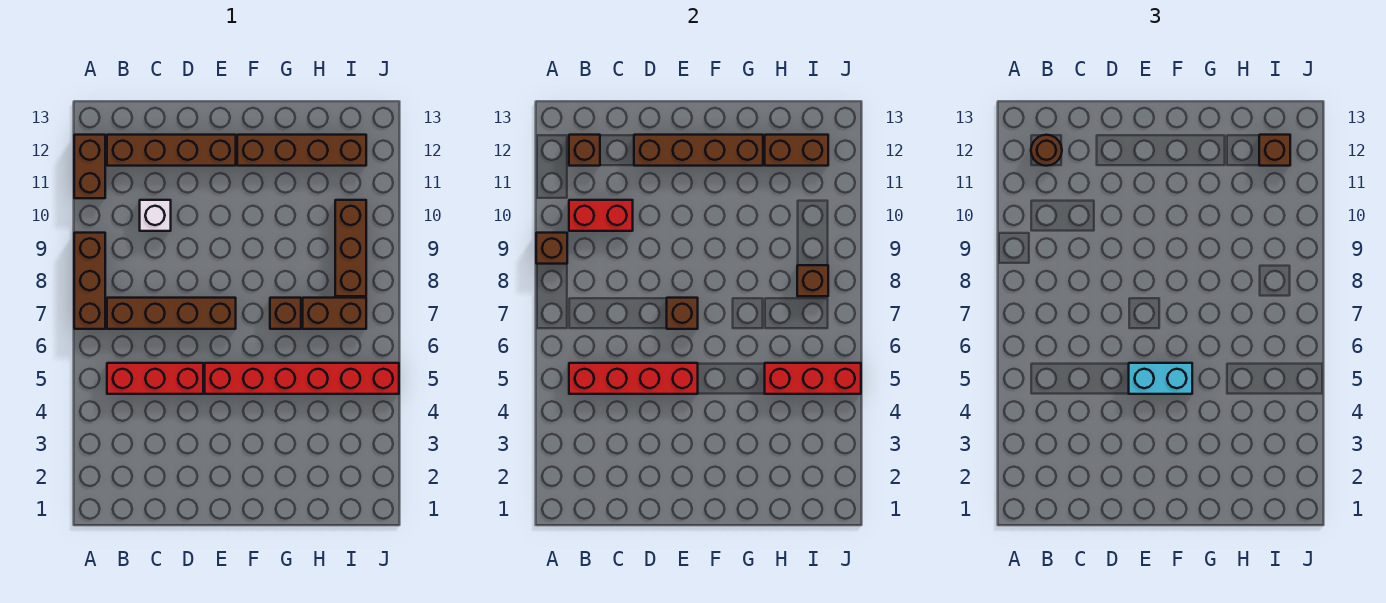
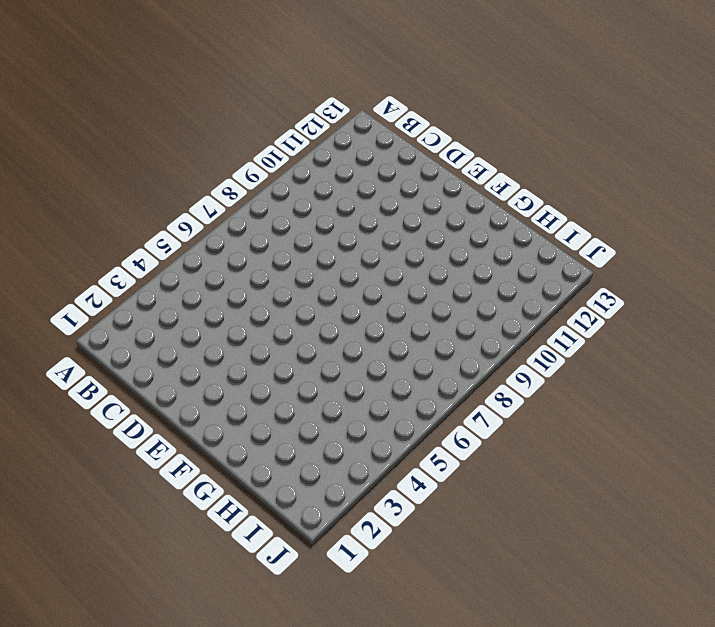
none -> brown 1x3 brick [74,233,105,329]
none -> brown 1x2 brick [74,135,105,198]
none -> red 1x3 brick [107,363,203,394]

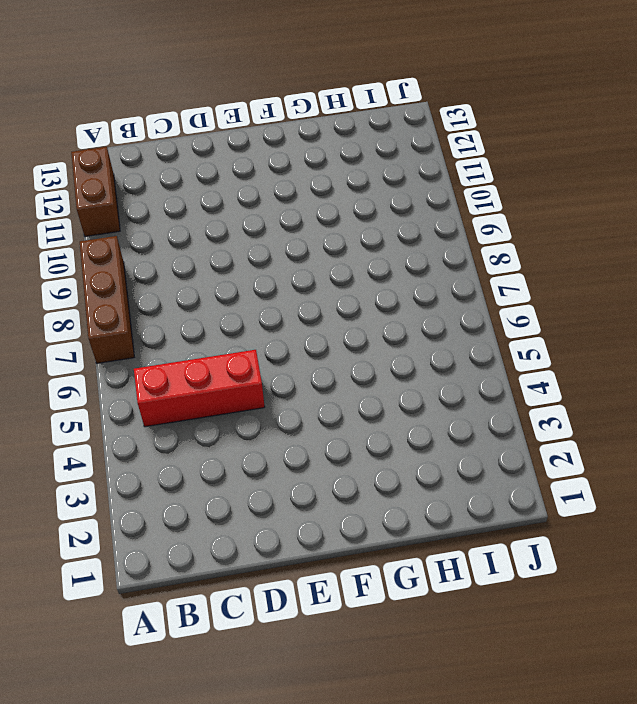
none -> brown 1x4 brick [107,298,236,329]
none -> brown 1x4 brick [107,135,236,166]
none -> white 1x1 brick [140,200,171,231]

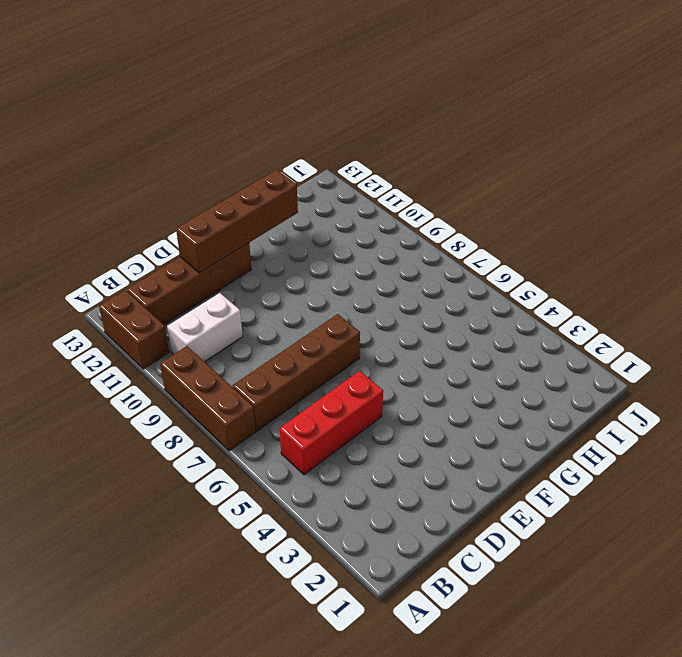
white 1x2 brick [167,293,243,362] -> white 1x1 brick [140,200,171,231]
none -> red 1x6 brick [205,363,399,394]
none -> brown 1x4 brick [237,135,366,166]
none -> brown 1x1 brick [270,298,301,329]

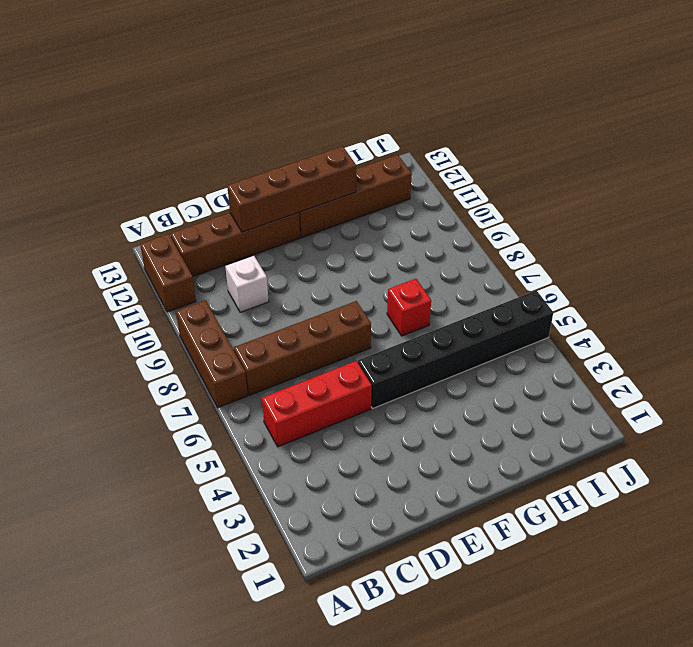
black 1x6 brick [358,290,553,408] -> red 1x6 brick [205,363,399,394]
red 1x1 brick [387,279,431,336] -> brown 1x1 brick [270,298,301,329]
none -> brown 1x2 brick [303,298,366,329]
none -> brown 1x3 brick [335,200,366,296]
none -> brown 1x1 brick [536,233,567,264]

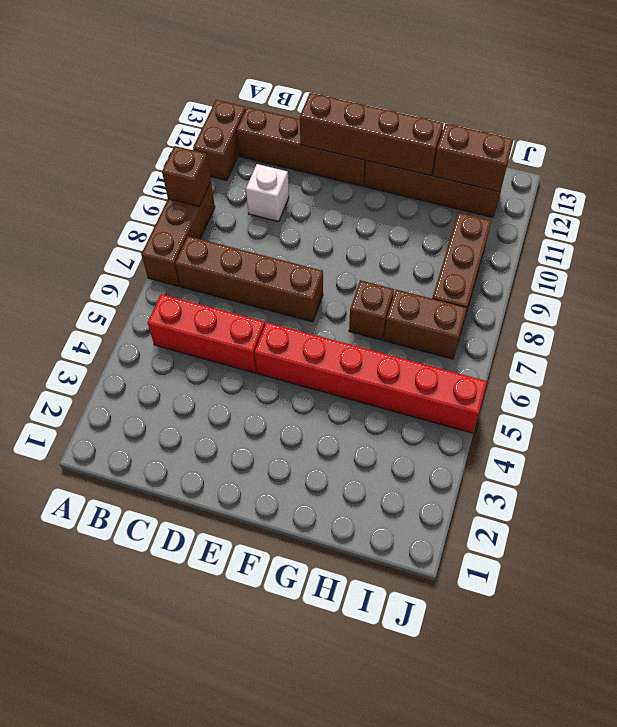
none -> red 1x4 brick [569,363,698,394]
none -> red 1x2 brick [569,200,633,231]
none -> brown 1x1 brick [569,135,600,166]

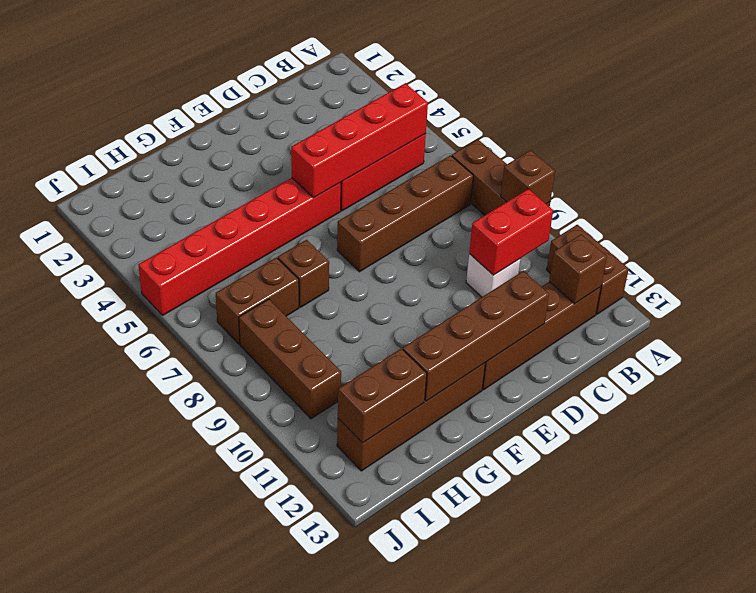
none -> brown 1x1 brick [667,298,698,329]
none -> red 1x3 brick [765,363,861,394]
none -> brown 1x1 brick [797,265,828,296]

